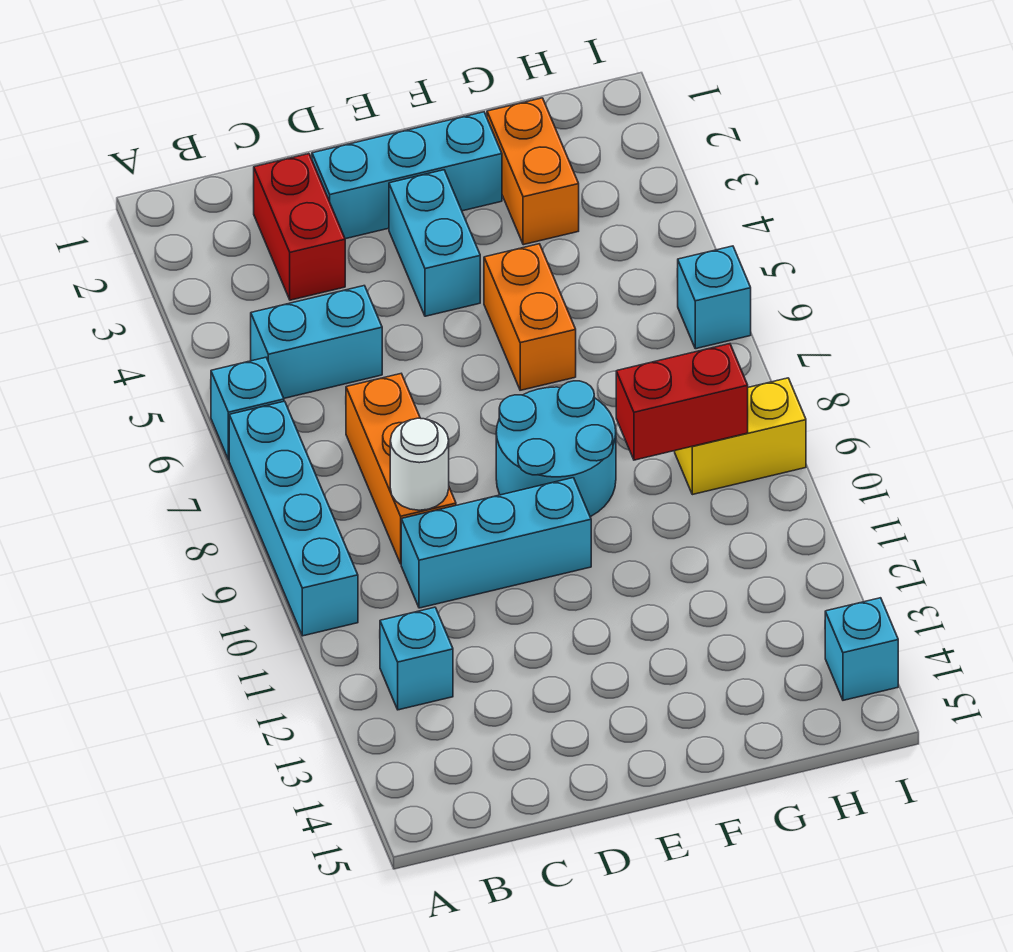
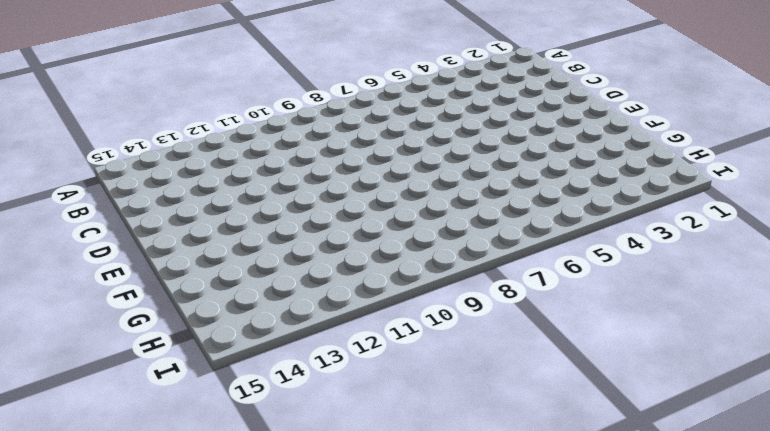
none -> cyan 1x1 brick [211,357,284,460]
none -> cyan 1x4 brick [229,401,358,636]
none -> cyan 1x2 brick [251,286,382,398]

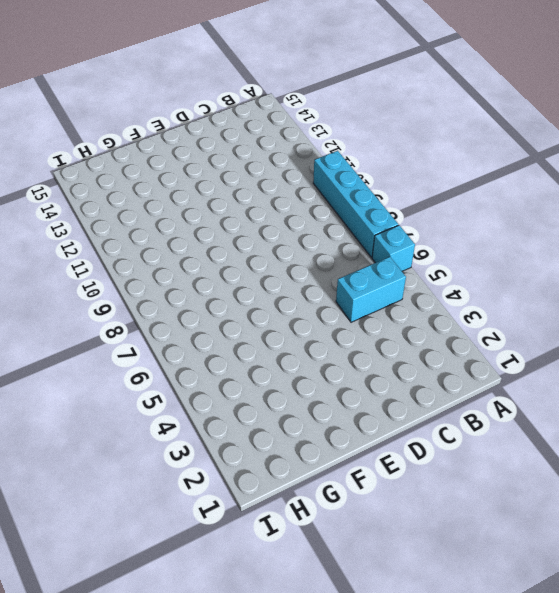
none -> cyan 1x1 brick [380,607,453,710]
none -> red 1x2 brick [254,154,345,300]
none -> orange 1x3 brick [346,374,456,564]

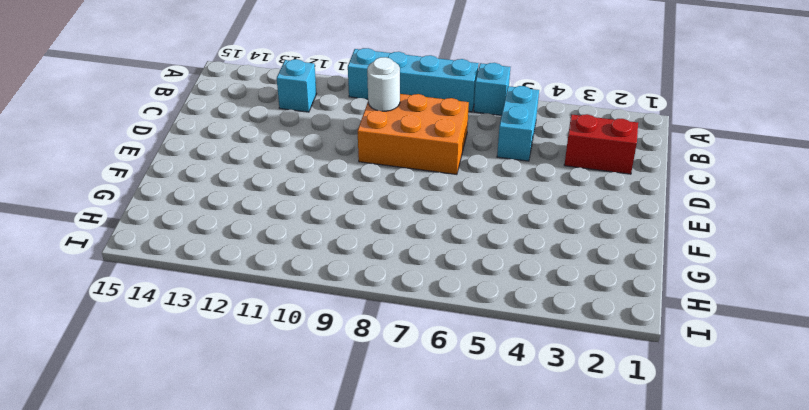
orange 2x3 brick [358,94,469,175] -> orange 1x3 brick [346,374,456,564]
none -> cyan 1x3 brick [401,478,591,608]
none -> cyan 1x3 brick [312,112,502,239]
none -> cyan 1x2 brick [389,170,480,316]

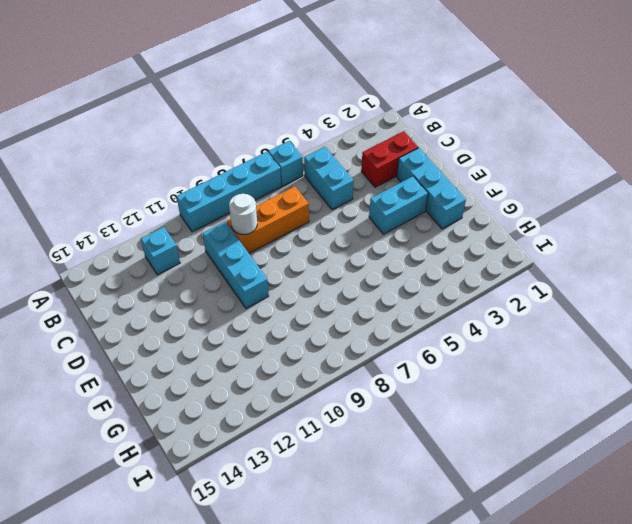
none -> cyan 2x2 round brick [496,381,616,517]
none -> orange 1x2 brick [484,244,576,390]
none -> orange 1x2 brick [487,98,579,245]

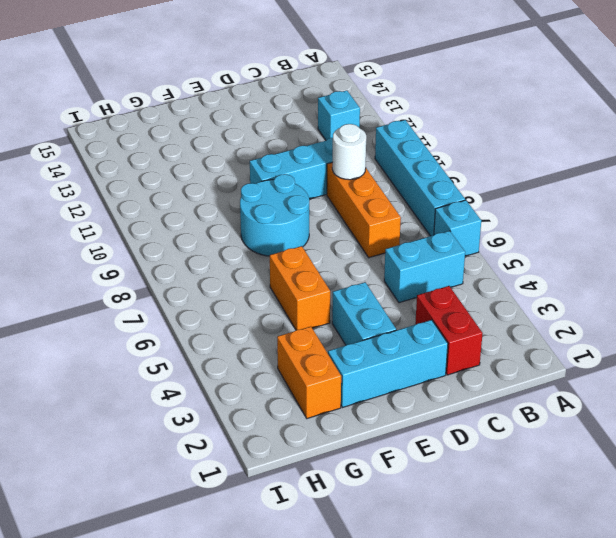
none -> yellow 1x2 brick [675,378,806,495]
none -> cyan 1x1 brick [677,246,751,349]
none -> cyan 1x1 brick [825,598,898,700]

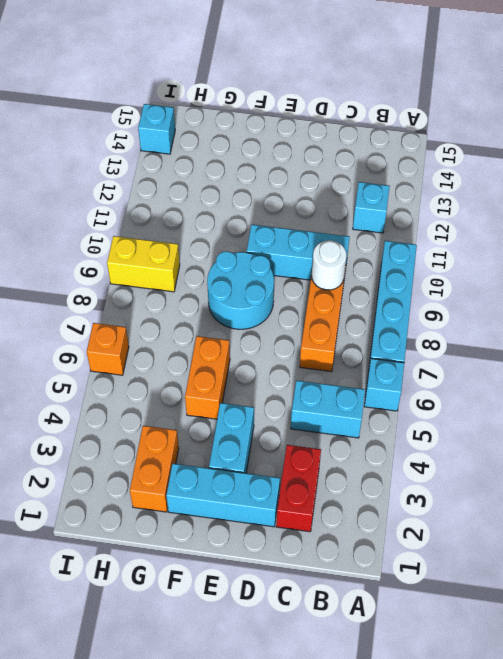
orange 1x1 brick [87,323,129,375] -> cyan 1x1 brick [677,246,751,349]
none -> red 1x2 brick [616,344,748,460]

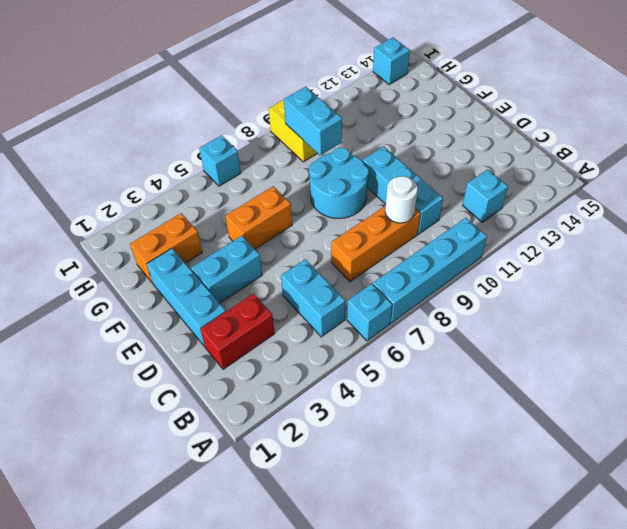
cyan 1x2 brick [284,87,342,155] -> red 1x2 brick [616,344,748,460]

